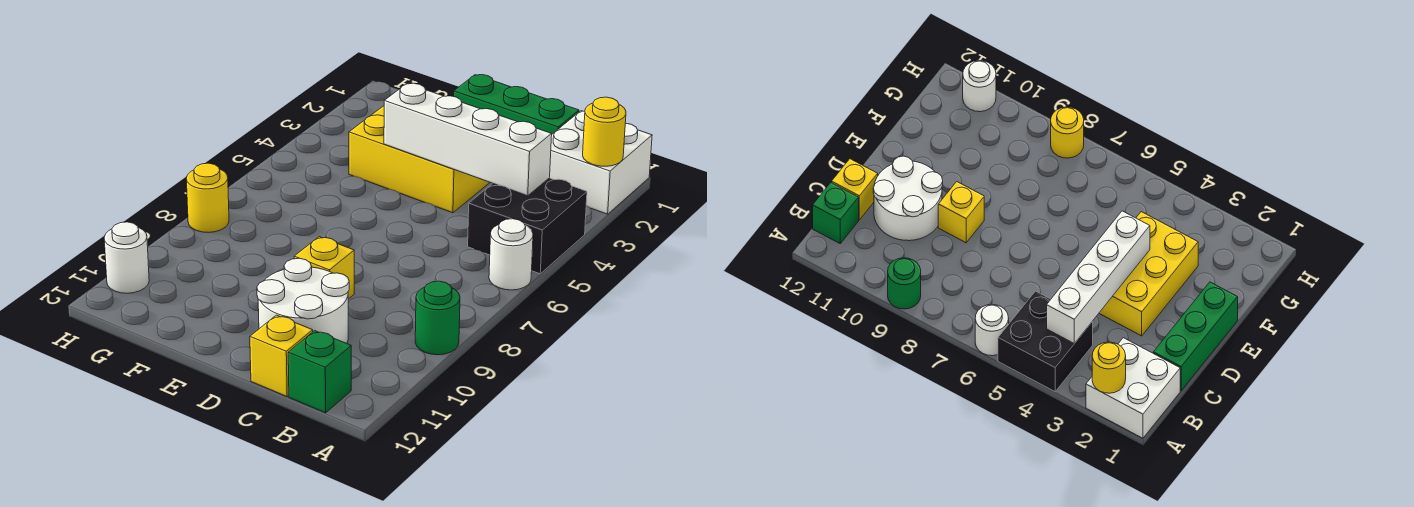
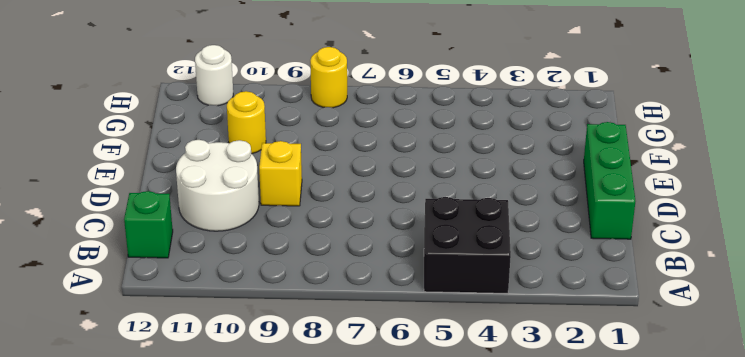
yellow 1x1 round brick [227,91,266,154] -> yellow 1x1 round brick moved to [583,97,626,166]
none -> white 2x2 brick [550,111,652,214]
none -> white 1x1 round brick [489,219,533,290]
none -> green 1x1 round brick [415,281,460,355]

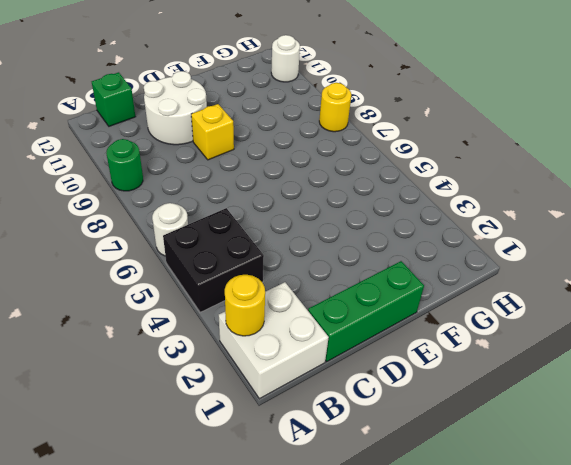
none -> yellow 1x1 brick [250,315,313,397]
none -> yellow 2x3 brick [349,106,490,213]
none -> white 1x4 brick [384,83,552,196]

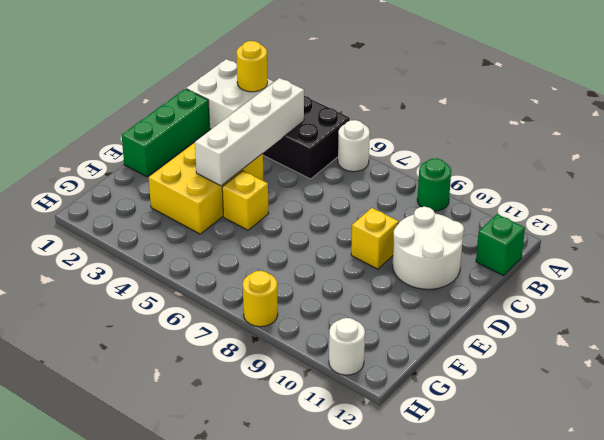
yellow 1x1 brick [222,171,269,230] -> yellow 1x1 brick moved to [250,315,313,397]

